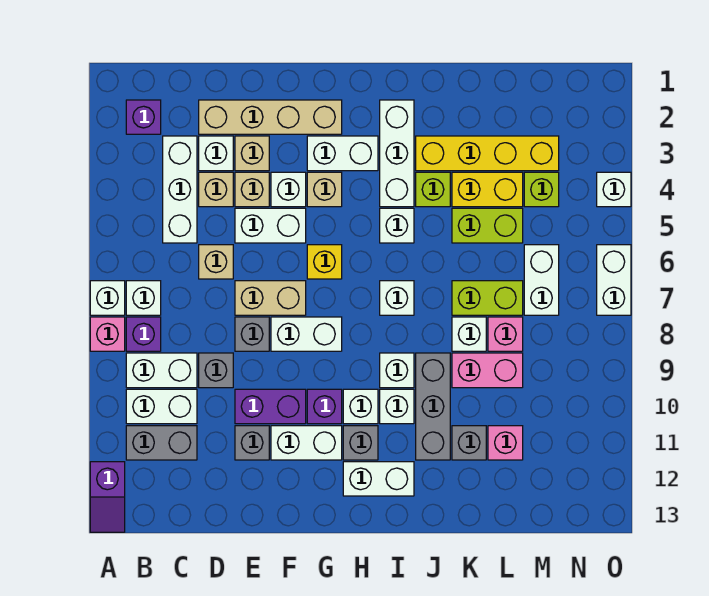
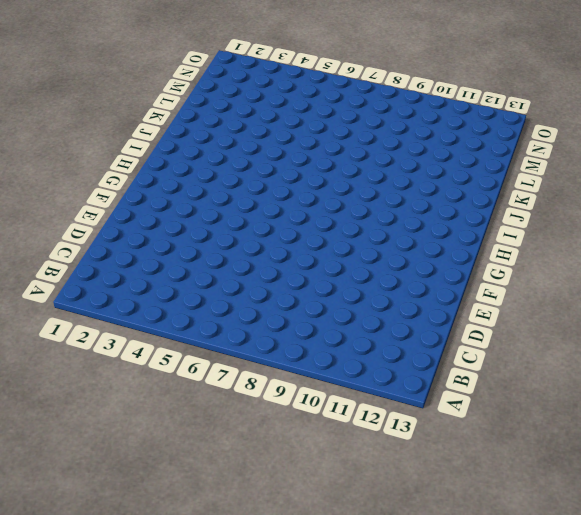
none -> white 1x1 brick [90,281,125,315]
none -> pink 1x1 brick [90,317,125,351]
none -> purple 1x2 slope [90,462,125,532]
none -> purple 1x1 brick [126,100,161,134]

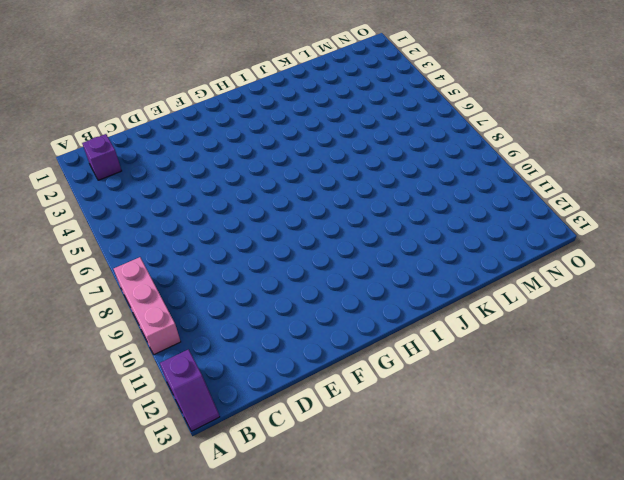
pink 1x3 brick [114,257,181,354] -> pink 1x1 brick [90,317,125,351]
none -> white 1x1 brick [90,281,125,315]
none -> white 1x1 brick [126,281,161,315]
none -> purple 1x1 brick [126,317,161,351]
none -> white 1x2 brick [126,353,197,388]

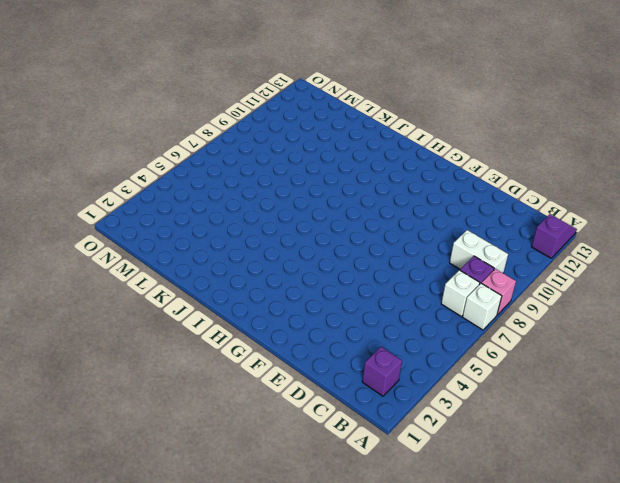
none -> white 1x2 brick [126,389,197,424]
none -> grey 1x2 brick [126,426,197,460]
none -> white 1x3 brick [163,136,197,243]
none -> tan 1x4 brick [199,100,342,134]

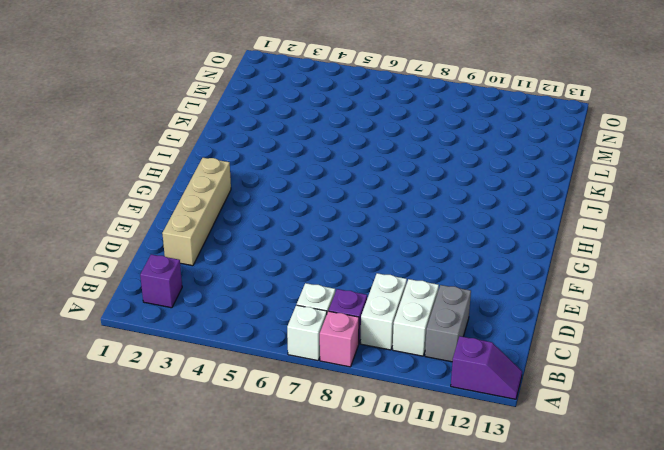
none -> white 1x3 brick [163,136,197,243]
none -> white 1x1 brick [199,136,233,171]
none -> tan 1x1 brick [199,172,233,207]
none -> tan 1x1 brick [199,245,233,279]

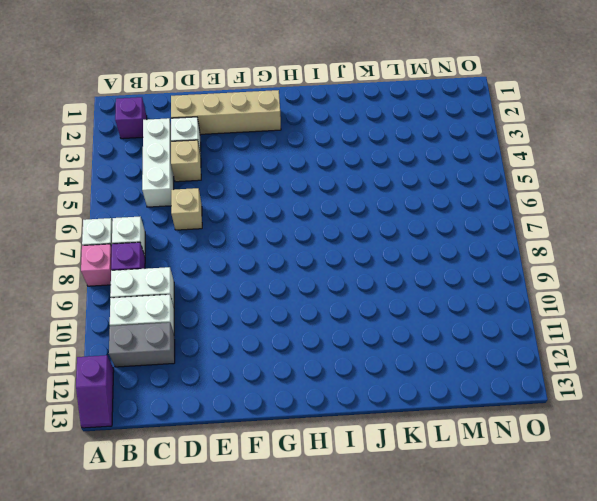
none -> grey 1x1 brick [199,353,233,388]
none -> tan 1x1 brick [235,136,269,171]
none -> tan 1x1 brick [235,172,269,207]
none -> white 1x2 brick [235,208,306,243]

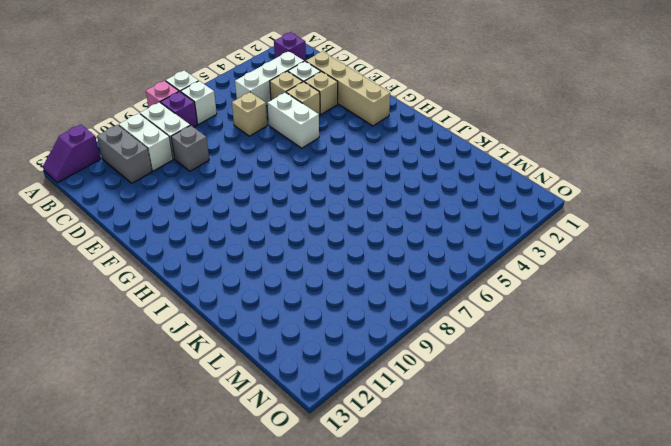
none -> tan 1x2 brick [235,281,306,315]
none -> grey 1x1 brick [235,317,269,351]
none -> purple 1x2 brick [235,389,306,424]
none -> grey 1x1 brick [235,426,269,460]

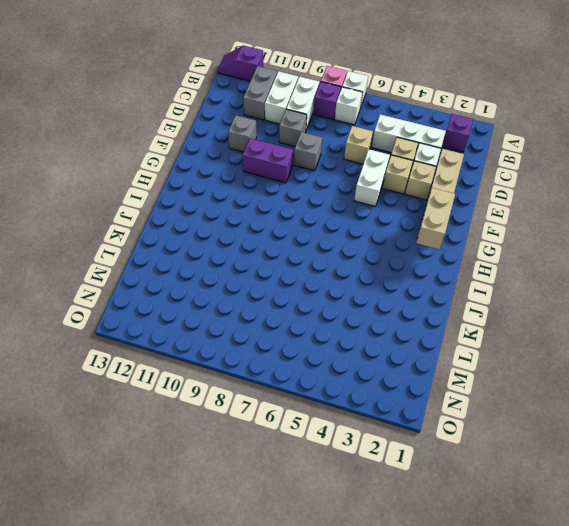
purple 1x2 brick [243,138,293,183] -> purple 1x2 brick turned to [235,389,306,424]
tan 1x2 brick [416,188,455,249] -> tan 1x2 brick moved to [235,281,306,315]
none -> white 1x1 brick [271,172,306,207]
none -> white 1x2 brick [271,317,342,351]
none -> white 1x2 brick [271,426,342,460]
none -> white 1x2 brick [307,136,378,171]

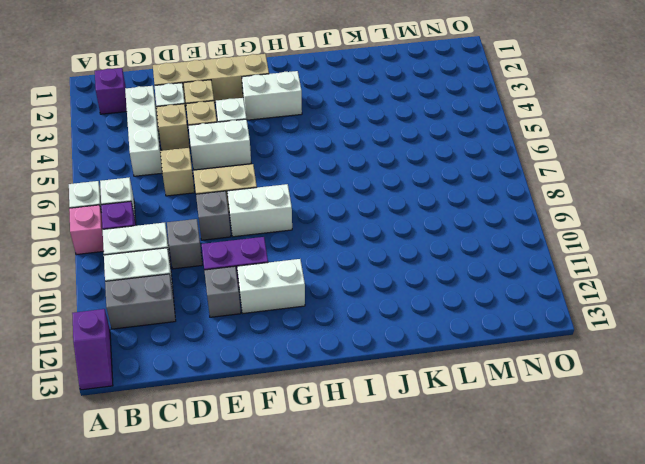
none -> tan 1x1 brick [307,172,342,207]
none -> yellow 1x1 brick [307,245,342,279]
none -> purple 1x1 brick [307,389,342,424]
none -> white 1x1 brick [343,389,378,424]

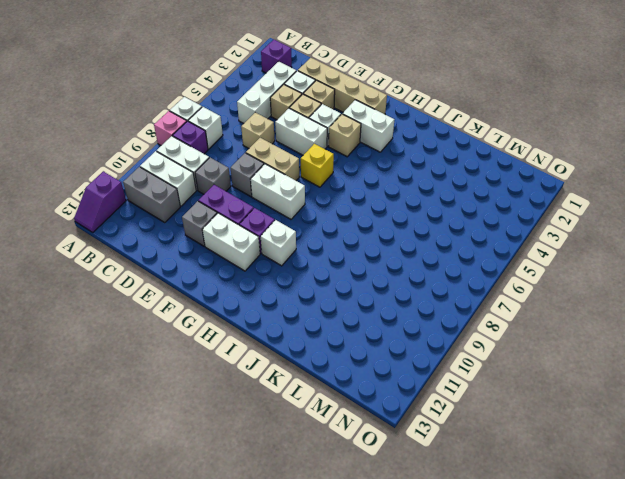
none -> grey 1x1 brick [343,426,378,460]
none -> white 1x2 brick [343,462,414,496]
none -> white 1x3 brick [380,100,414,207]
none -> white 1x1 brick [380,208,414,243]

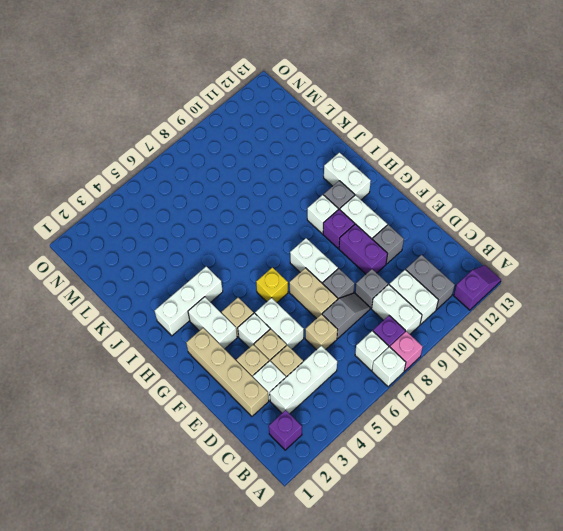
grey 1x2 slope [322,293,370,338] -> none
none -> white 1x1 brick [380,208,414,243]
none -> white 1x1 brick [380,281,414,315]
none -> white 1x1 brick [380,353,414,388]
none -> white 1x1 brick [380,389,414,424]

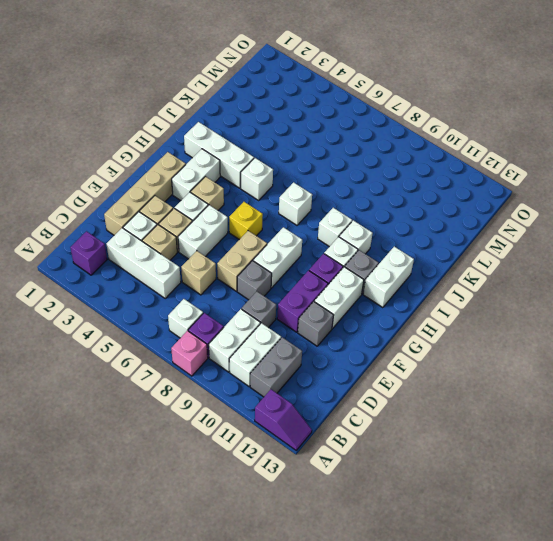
none -> white 1x1 brick [90,281,125,315]
none -> yellow 1x4 brick [416,136,559,171]
none -> lime 1x1 brick [416,172,450,207]
none -> grey 1x3 brick [416,353,450,460]

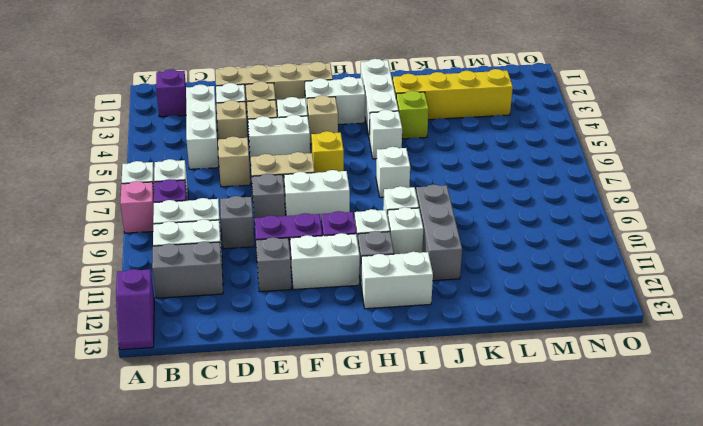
none -> yellow 1x2 brick [452,172,523,207]
none -> lime 1x2 brick [452,208,523,243]
none -> lime 1x2 brick [452,281,523,315]
none -> white 1x1 brick [452,317,486,351]

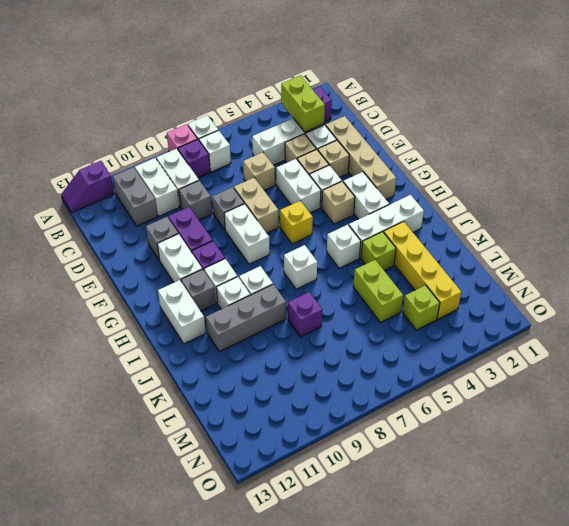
lime 1x2 brick [281,75,325,132] -> lime 1x2 brick moved to [452,281,523,315]
purple 1x1 brick [288,292,322,337] -> white 1x1 brick [452,317,486,351]
none -> yellow 1x2 brick [452,172,523,207]
none -> pink 1x2 brick [452,353,523,388]
none -> grey 1x1 brick [452,426,486,460]
none -> pink 1x1 brick [488,317,523,351]

